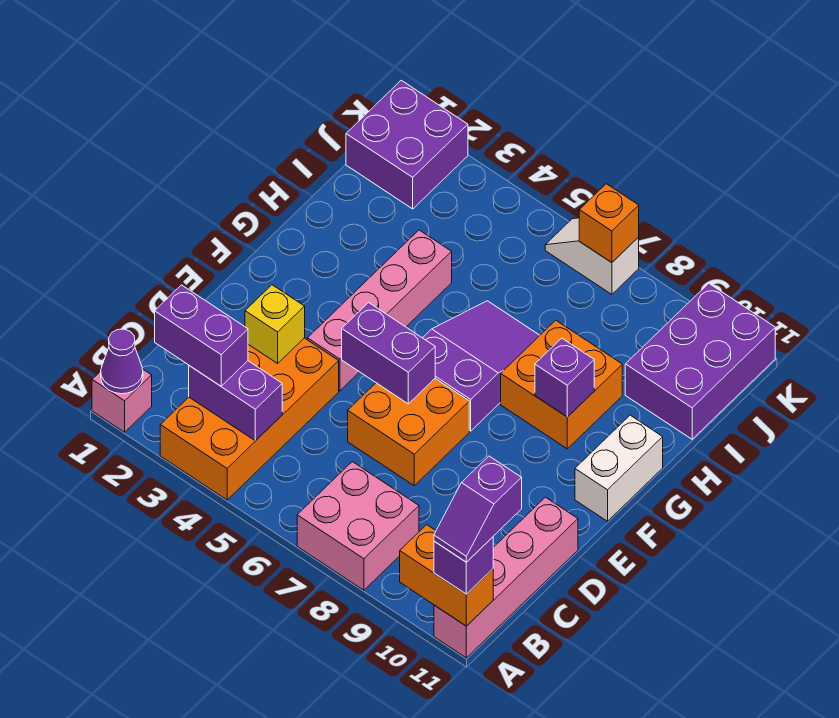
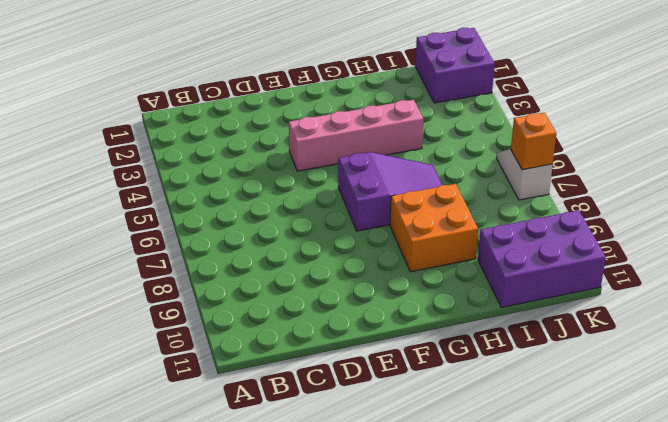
none -> pink 1x1 brick [92,370,152,432]
none -> orange 2x4 brick [160,338,339,500]
none -> pink 2x2 brick [297,462,419,590]

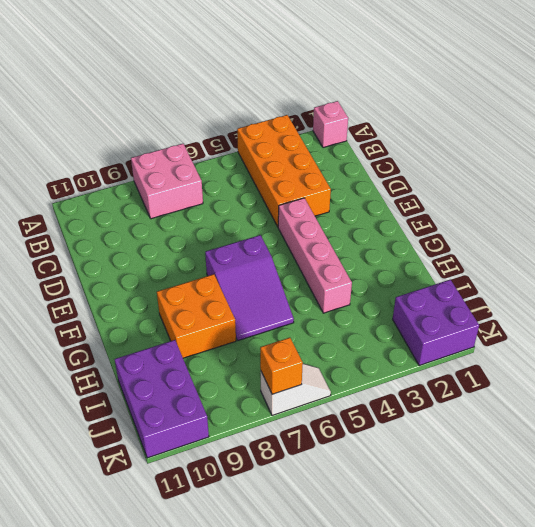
none -> pink 1x4 brick [434,497,578,658]
none -> orange 2x2 brick [348,379,469,486]
none -> white 1x2 brick [575,415,663,521]

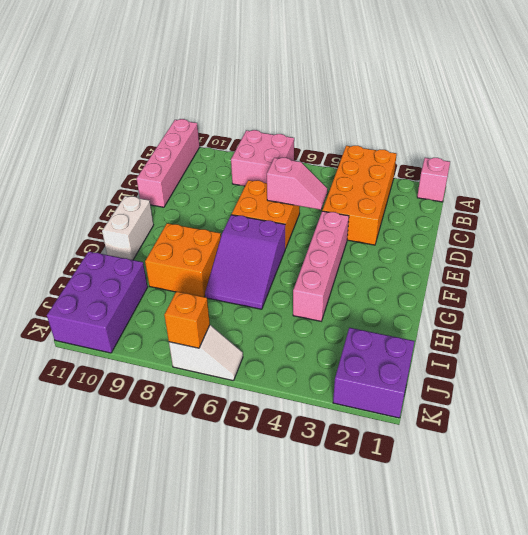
pink 1x2 slope [267,158,327,210] -> none
none -> purple 1x1 cone [101,329,143,394]
none -> orange 1x2 brick [400,525,493,626]
none -> purple 1x2 brick [189,361,282,441]

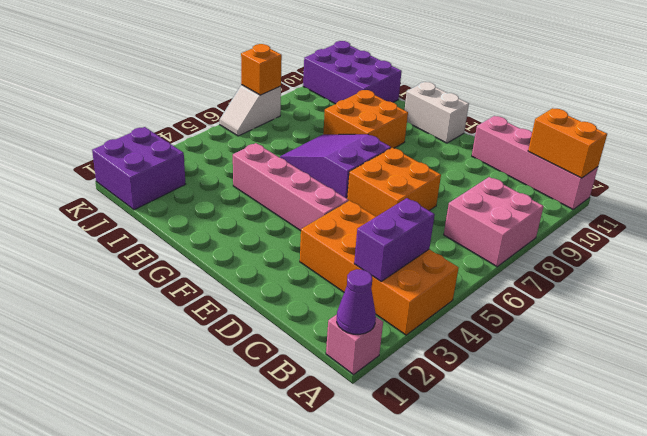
orange 1x2 brick [528,108,607,178] -> orange 1x2 brick turned to [400,525,493,626]
none -> yellow 1x1 brick [245,285,305,363]
none -> purple 1x2 brick [342,303,435,404]
none -> purple 1x1 brick [535,338,594,417]

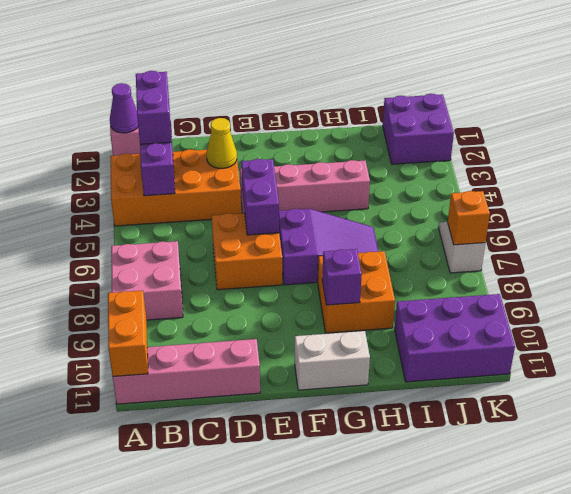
yellow 1x1 cone [206,118,237,169] -> yellow 1x1 brick [245,285,305,363]
none -> purple 1x1 brick [434,537,493,594]
none -> purple 1x2 slope [434,456,522,562]

